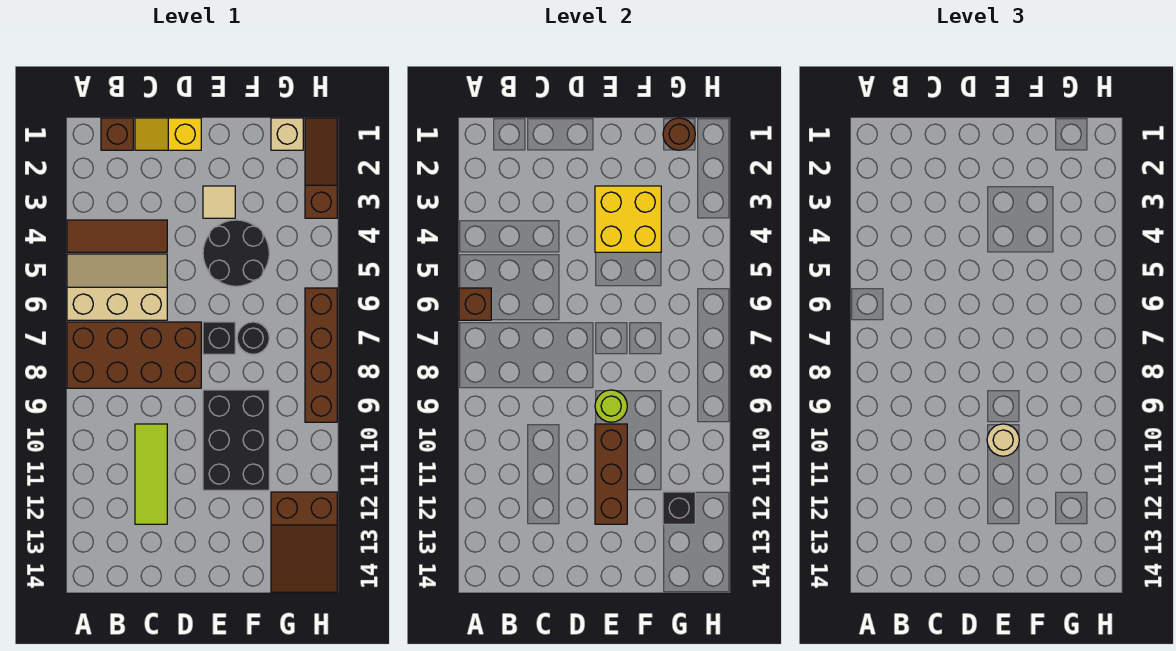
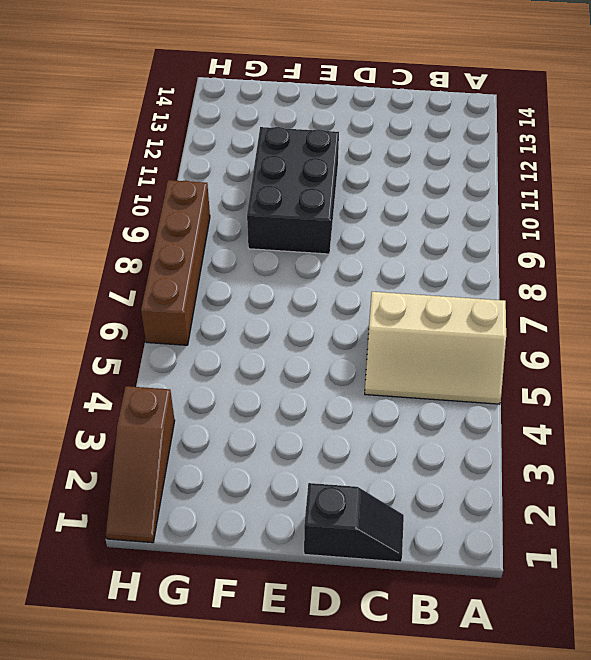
black 1x2 slope [304,483,404,562] -> yellow 1x2 slope [135,118,201,150]
none -> brown 1x3 tile [67,220,167,252]
none -> brown 2x4 brick [67,322,201,388]
none -> brown 1x1 brick [101,118,133,150]

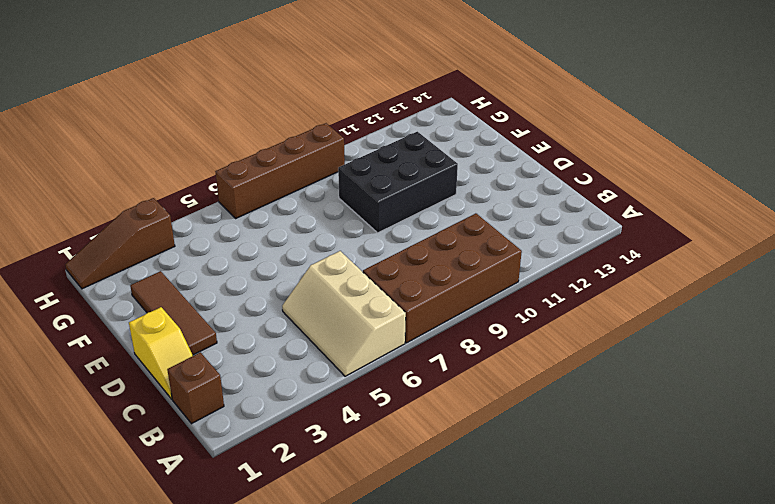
brown 2x4 brick [363,213,522,343] -> brown 2x4 brick turned to [67,322,201,388]
brown 1x3 tile [130,271,217,355] -> brown 1x3 tile moved to [67,220,167,252]
none -> lime 1x3 tile [135,424,167,524]
none -> tan 1x1 tile [203,186,235,218]
none -> black 2x2 round brick [203,220,269,286]

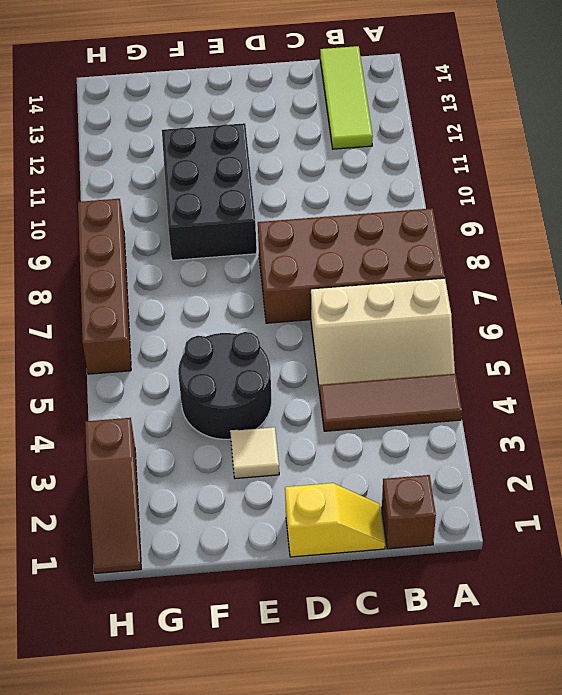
lime 1x3 tile [320,46,373,149] -> lime 1x3 tile moved to [135,424,167,524]
none -> black 1x1 brick [203,322,235,354]
none -> black 1x1 round brick [237,322,269,354]
none -> tan 1x1 brick [271,118,303,150]

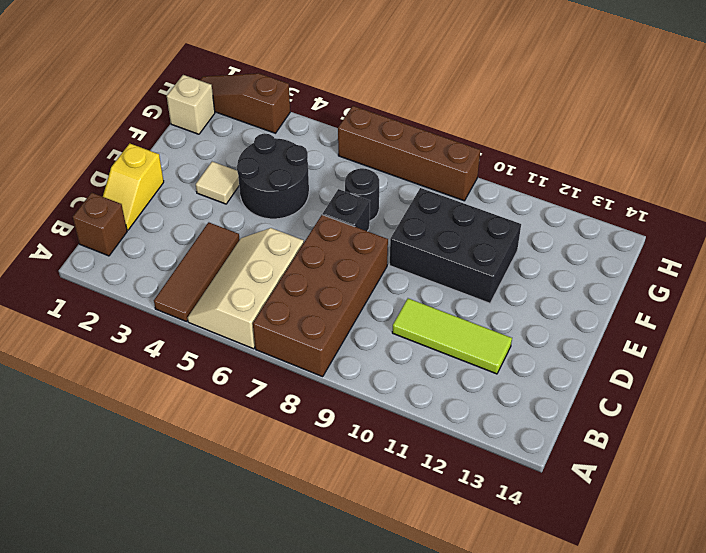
none -> brown 2x3 slope [271,492,337,592]
none -> brown 1x1 brick [459,288,491,320]
none -> yellow 2x2 brick [595,186,661,252]

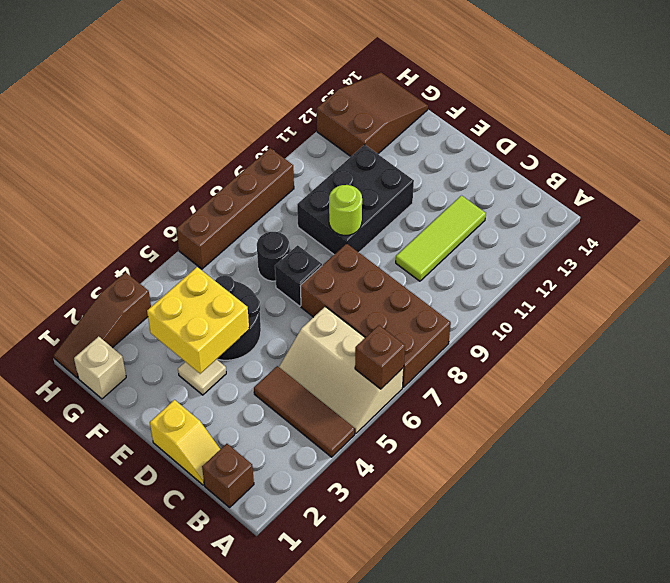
none -> brown 1x3 brick [595,424,627,524]
none -> brown 1x1 round brick [663,118,695,150]
none -> black 1x1 brick [663,492,695,524]

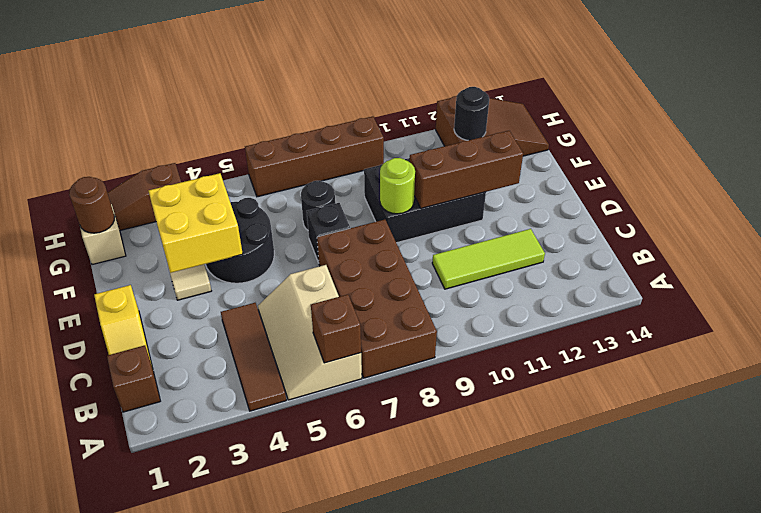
black 1x1 round brick [454,87,489,140] -> black 1x1 brick [663,492,695,524]
none -> tan 1x1 round brick [987,424,1019,456]

